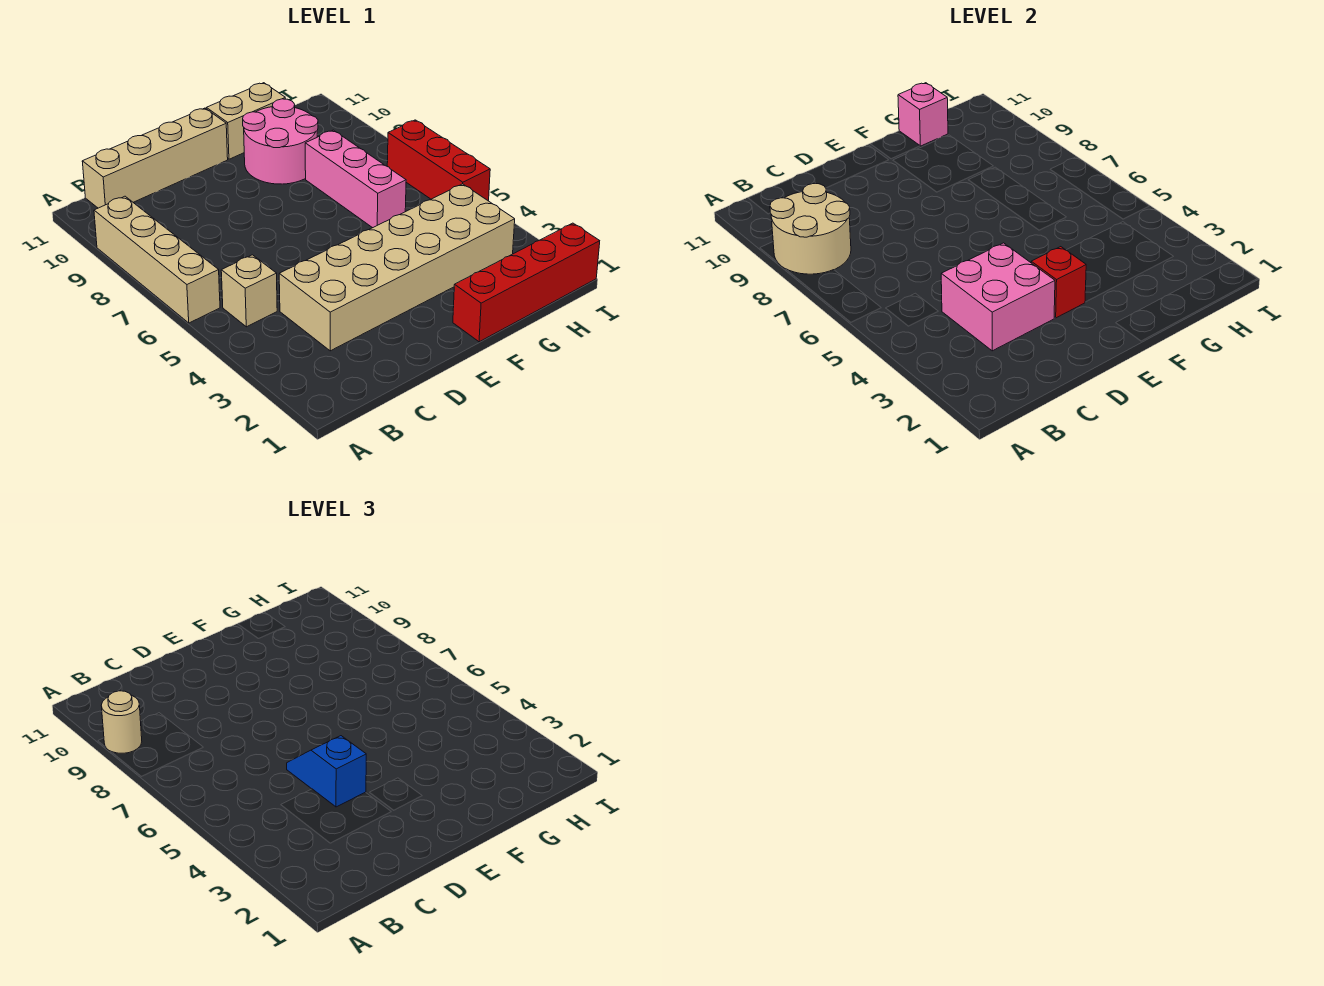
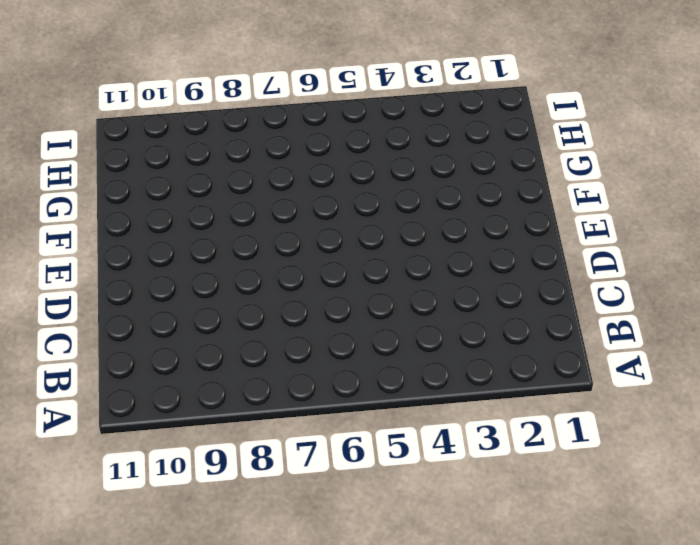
none -> tan 1x4 brick [94,196,220,323]
none -> tan 1x1 brick [221,255,277,327]
none -> tan 1x4 brick [82,108,228,208]

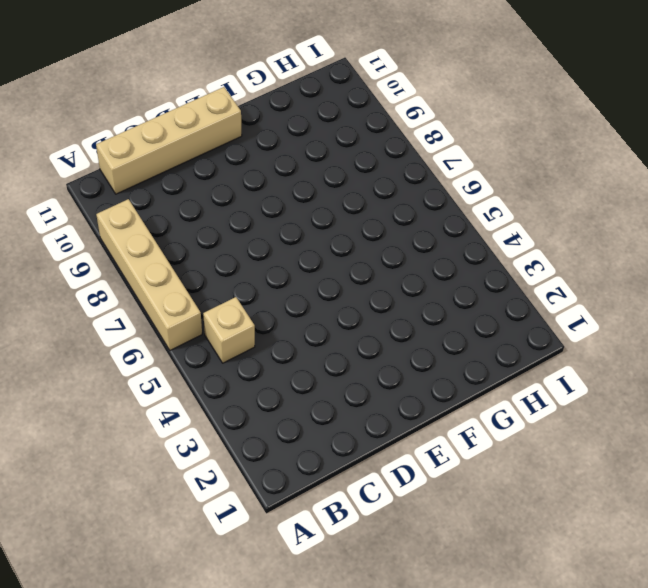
none -> tan 2x6 brick [279,184,515,351]
none -> red 1x4 brick [453,223,600,342]
none -> pink 2x2 round brick [243,99,318,184]

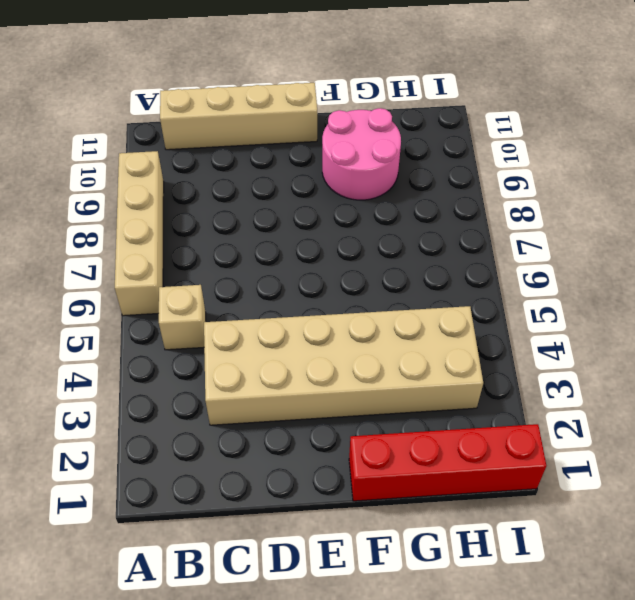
none -> tan 1x2 brick [206,83,285,159]
none -> pink 1x3 brick [305,130,406,228]
none -> red 1x3 brick [387,120,490,201]

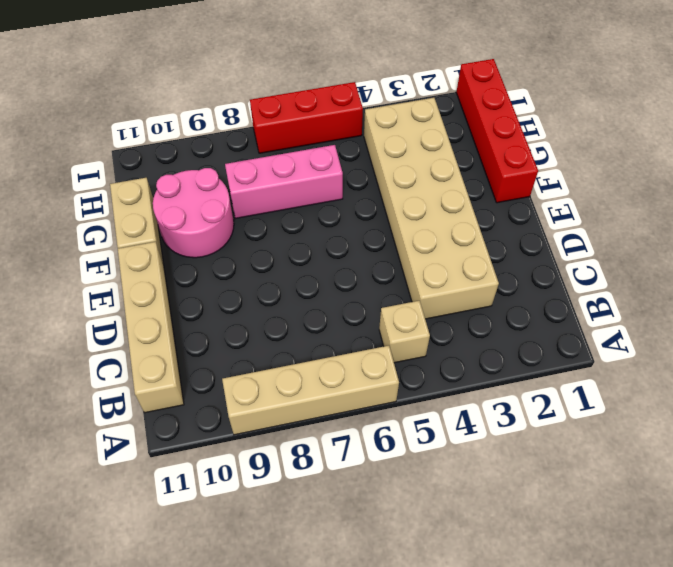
none -> tan 2x2 round brick [770,184,851,274]
none -> pink 2x2 brick [941,243,1055,351]
none -> red 1x1 brick [1031,247,1086,318]

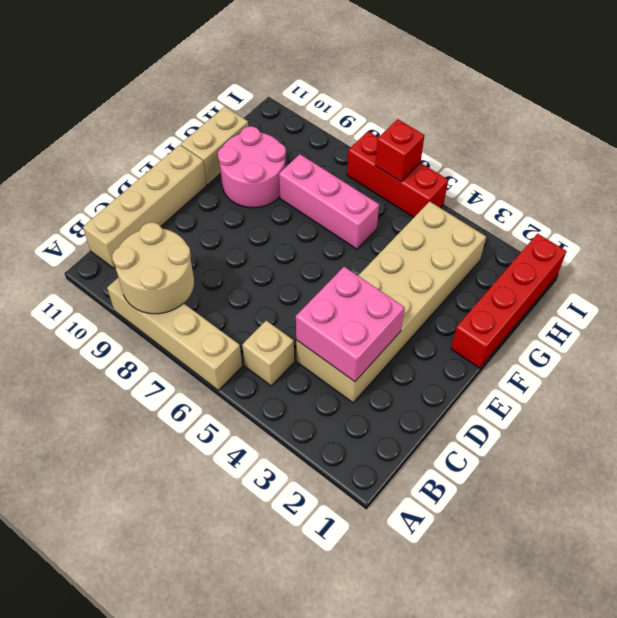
red 1x1 brick [375,119,425,182] -> red 1x1 brick moved to [1031,247,1086,318]
none -> pink 1x1 brick [898,83,948,146]
none -> tan 1x1 round brick [101,691,142,753]
none -> blue 1x2 slope [287,736,366,807]

